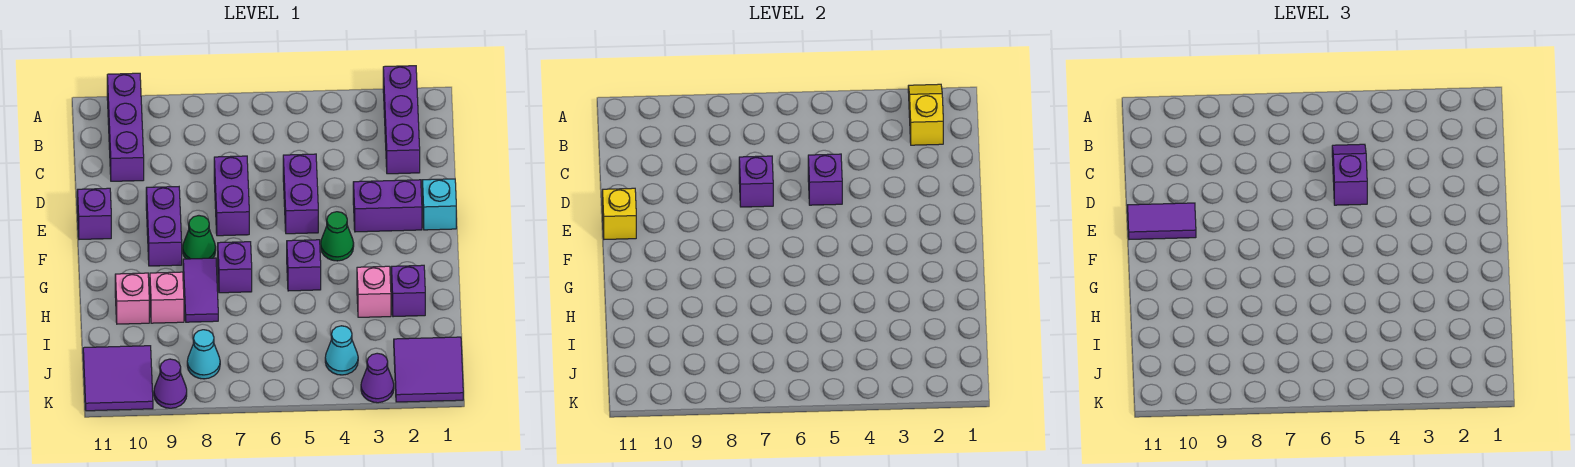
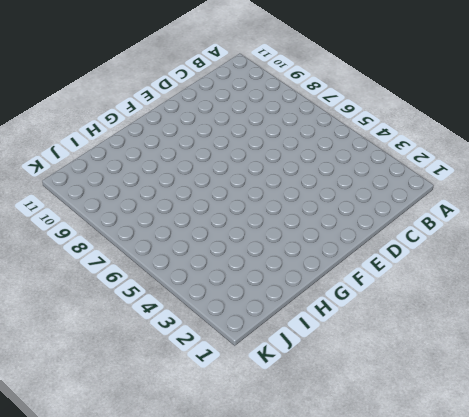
none -> purple 1x3 brick [383,66,420,174]
none -> purple 1x3 brick [107,73,144,181]
none -> purple 1x2 brick [283,154,318,234]

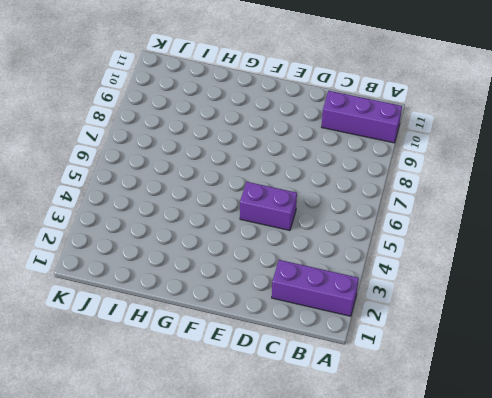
none -> purple 1x2 brick [214,156,249,236]
none -> cyan 1x1 brick [422,179,456,230]
none -> purple 1x2 brick [353,180,422,232]

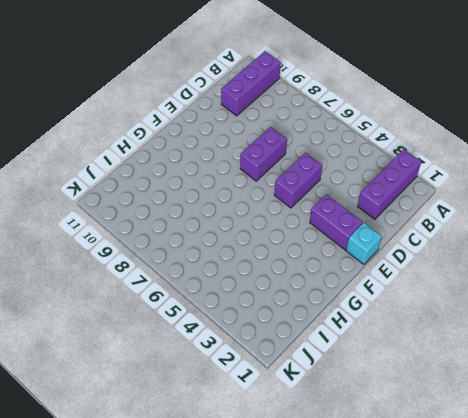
none -> purple 1x2 brick [146,187,182,266]
none -> purple 1x1 brick [77,188,111,239]
none -> green 1x1 cone [321,212,354,261]

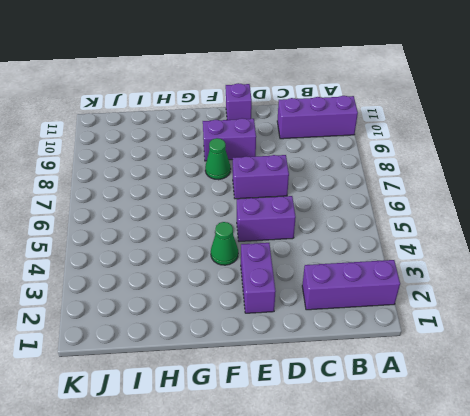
none -> cyan 1x1 brick [422,179,456,230]
none -> purple 1x1 brick [287,240,321,291]
none -> purple 1x1 brick [218,242,252,293]

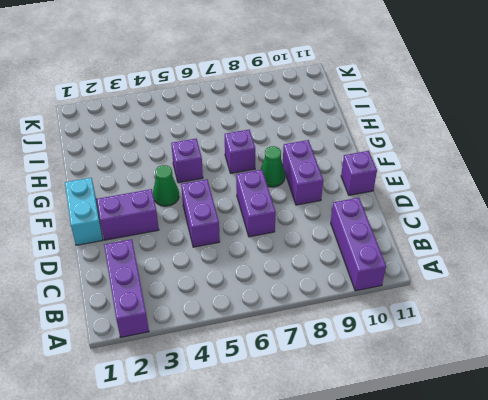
cyan 1x2 brick [65,178,103,245] -> cyan 1x1 brick [422,179,456,230]
none -> purple 1x2 tile [183,258,218,322]
none -> purple 1x1 brick [391,265,425,317]
none -> pink 1x1 brick [357,266,391,317]

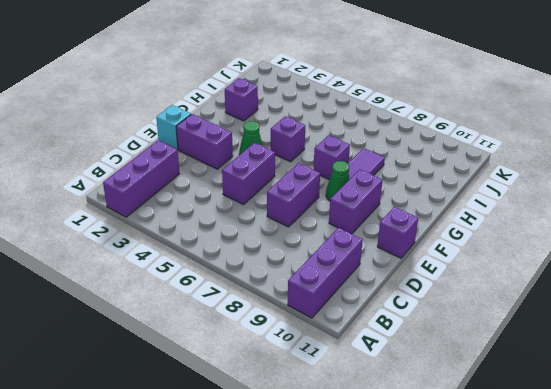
none -> pink 1x1 brick [357,266,391,317]
none -> pink 1x1 brick [150,272,184,323]
none -> pink 1x1 brick [115,273,149,324]

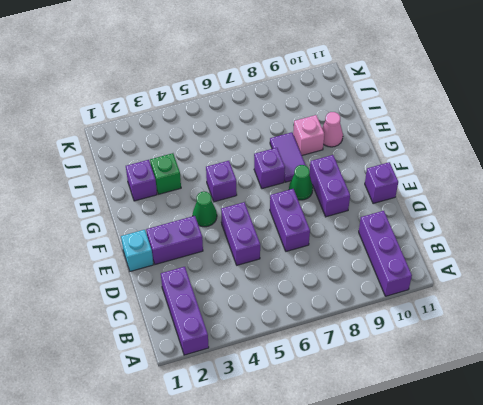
green 1x1 brick [150,153,181,194] -> pink 1x1 brick [357,266,391,317]
pink 1x1 cone [322,112,343,147] -> pink 1x1 brick [115,273,149,324]
none -> purple 2x2 tile [394,337,463,402]
none -> cyan 1x1 cone [325,326,358,375]
none -> cyan 1x1 cone [187,330,220,379]

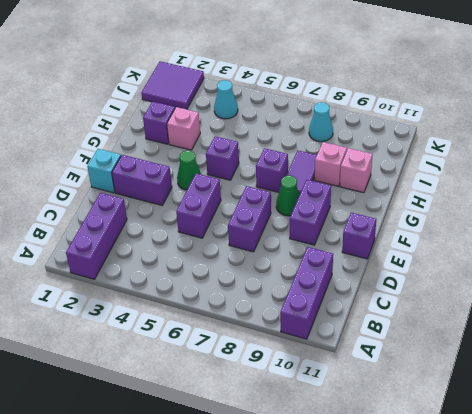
none -> purple 2x2 tile [83,346,153,411]
none -> purple 1x1 cone [361,353,394,403]
none -> purple 1x1 cone [154,359,187,408]

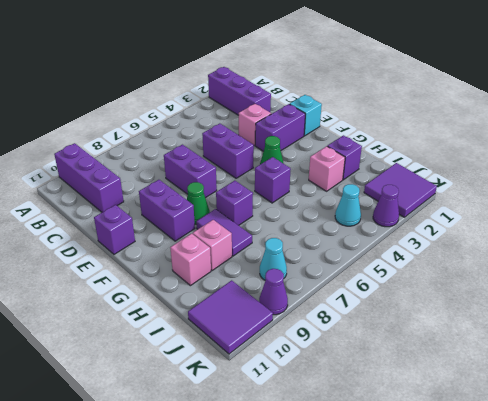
pink 1x1 brick [239,104,271,146] -> none
none -> yellow 1x2 slope [908,84,943,145]
none -> purple 1x1 brick [808,154,842,205]
none -> purple 1x1 brick [739,156,773,207]

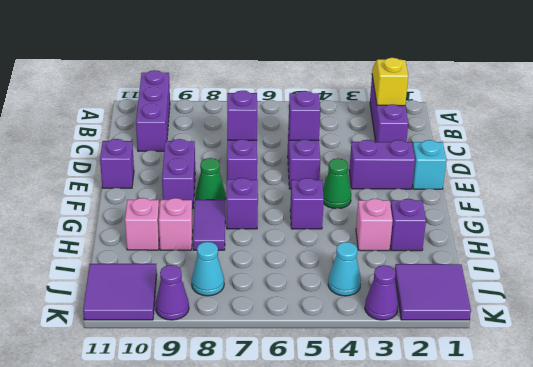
none -> yellow 1x1 brick [602,188,636,239]
none -> purple 1x2 slope [1332,144,1367,205]
none -> purple 1x2 tile [1127,203,1196,239]

